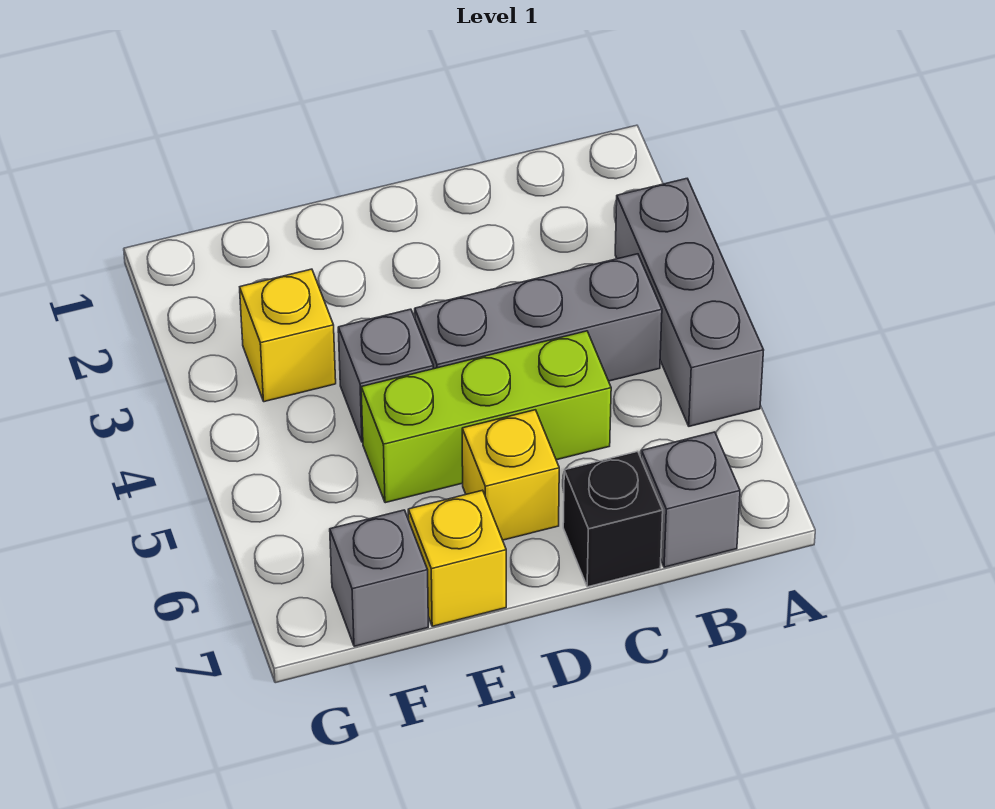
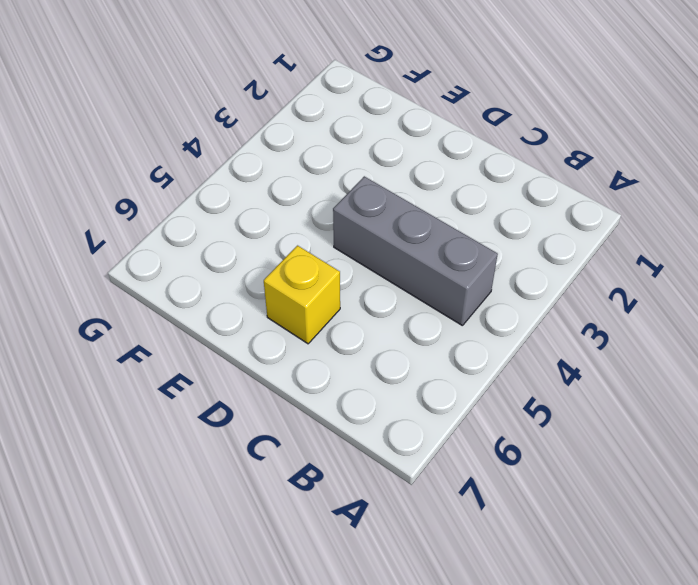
none -> grey 1x3 brick [615,179,764,426]
none -> grey 1x1 brick [641,432,740,567]

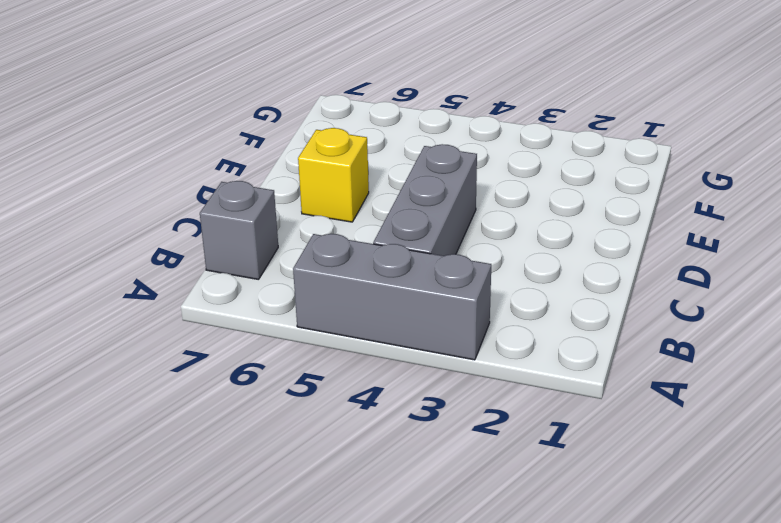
none -> lime 1x3 brick [361,331,611,503]
none -> black 1x1 brick [563,451,663,587]

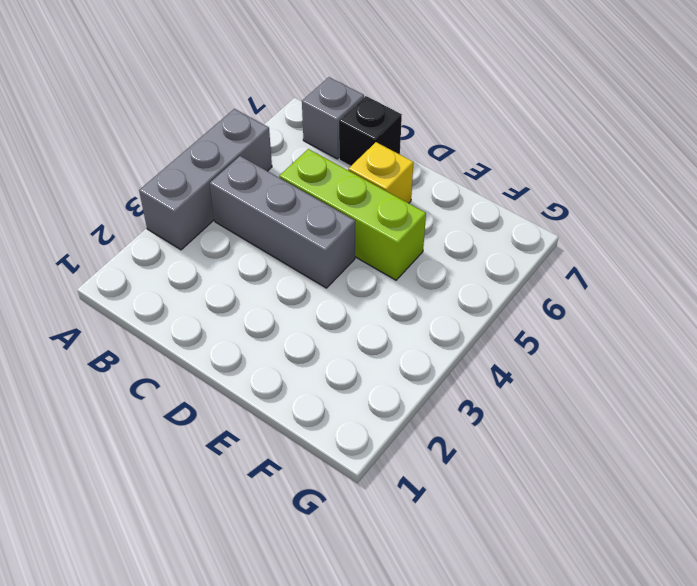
none -> grey 1x1 brick [338,309,433,442]
none -> yellow 1x1 brick [408,490,506,626]

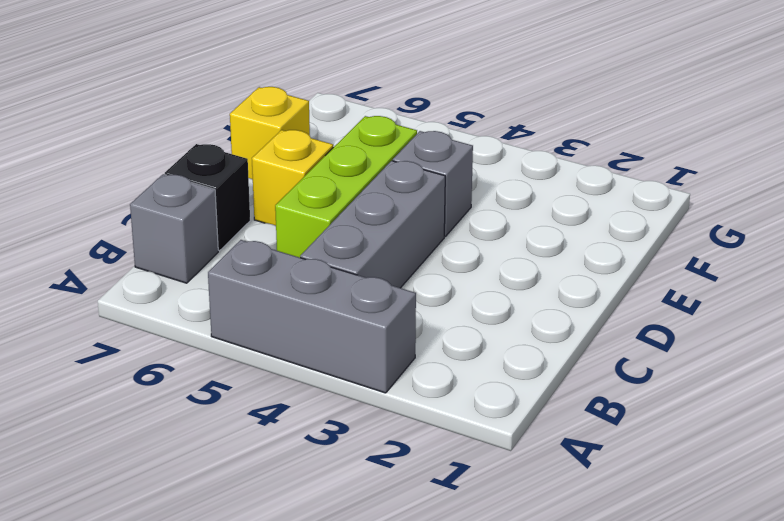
none -> yellow 1x1 brick [240,269,336,402]
none -> grey 1x1 brick [330,510,428,646]

